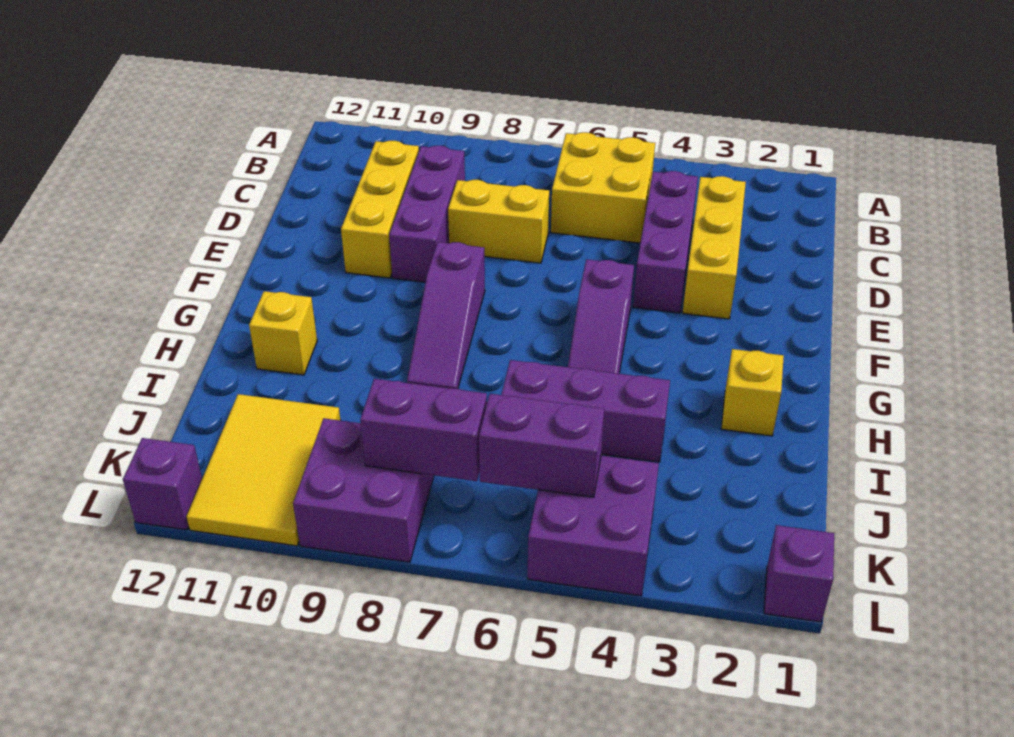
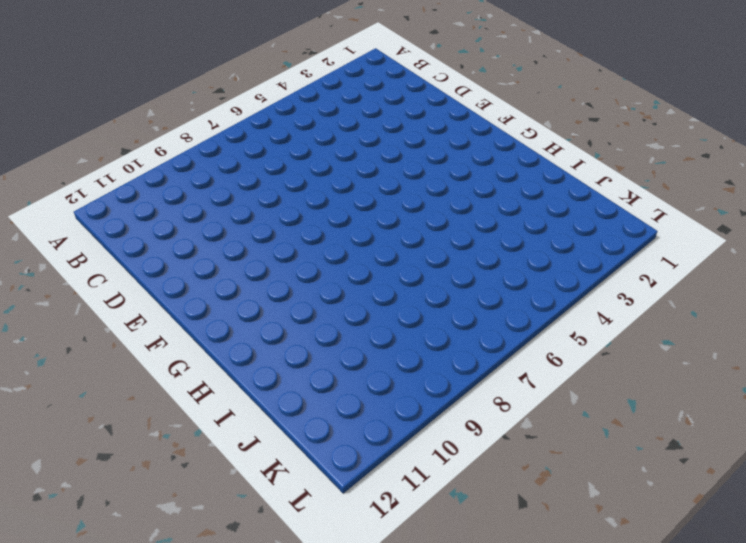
none -> yellow 2x2 brick [551,132,655,243]
none -> yellow 1x3 brick [683,176,746,319]
none -> purple 1x3 brick [633,171,698,313]

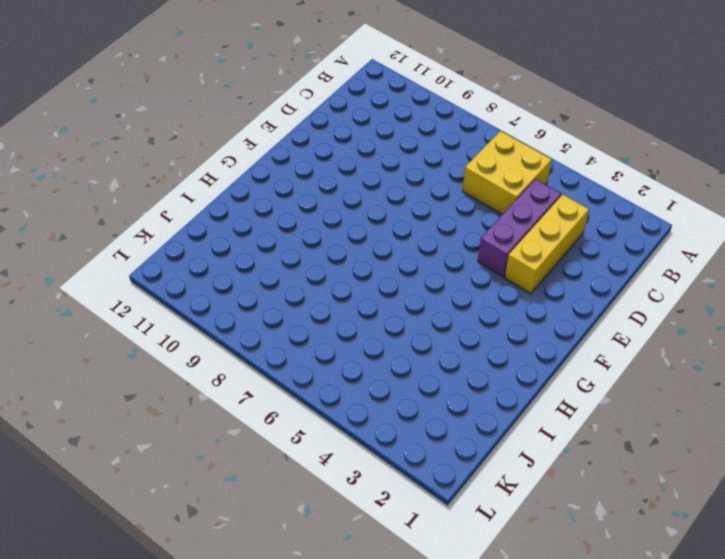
none -> purple 1x3 brick [389,146,465,282]
none -> yellow 1x3 brick [341,141,419,278]
none -> yellow 1x2 brick [448,180,549,263]

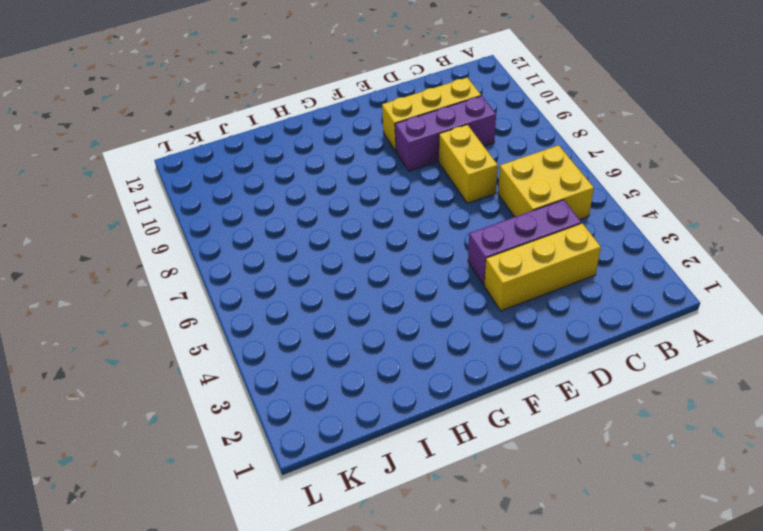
none -> purple 1x3 slope [568,259,634,374]
none -> purple 1x3 slope [407,242,485,389]
none -> yellow 1x1 brick [721,349,784,436]

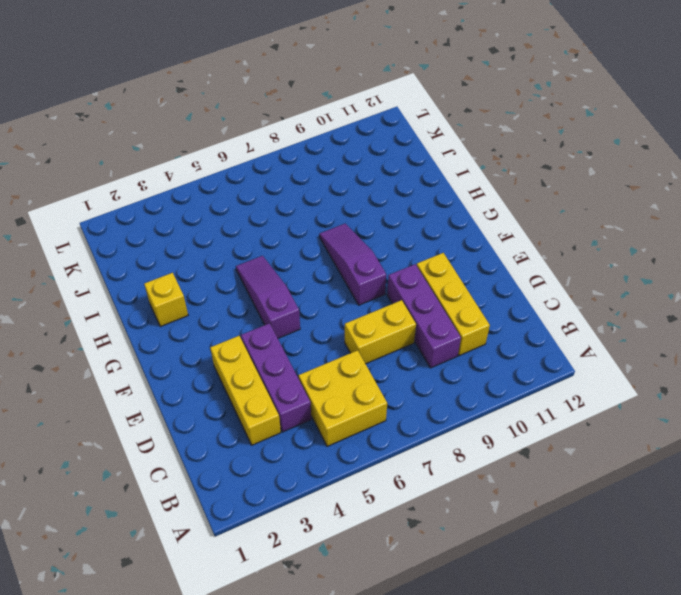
none -> yellow 1x1 brick [249,291,317,375]
none -> purple 1x3 brick [501,360,670,462]
none -> yellow 2x3 tile [187,394,341,546]

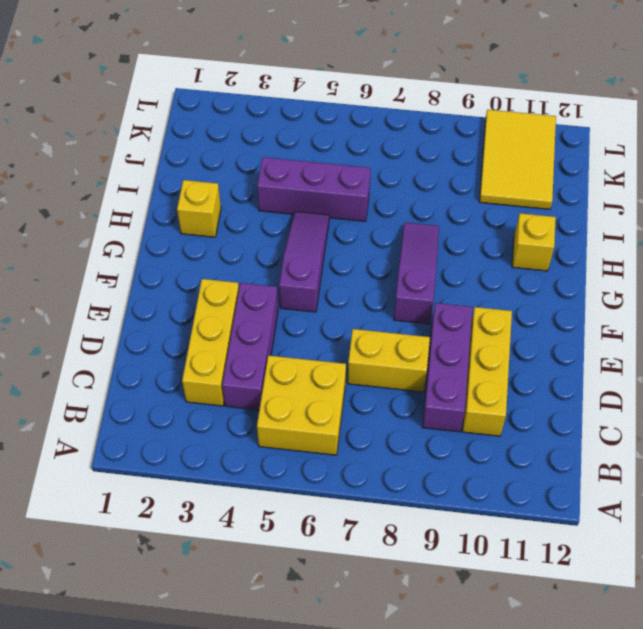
none -> purple 2x2 brick [528,455,659,596]
none -> purple 2x2 brick [293,418,434,562]
none -> purple 1x1 brick [764,525,834,622]

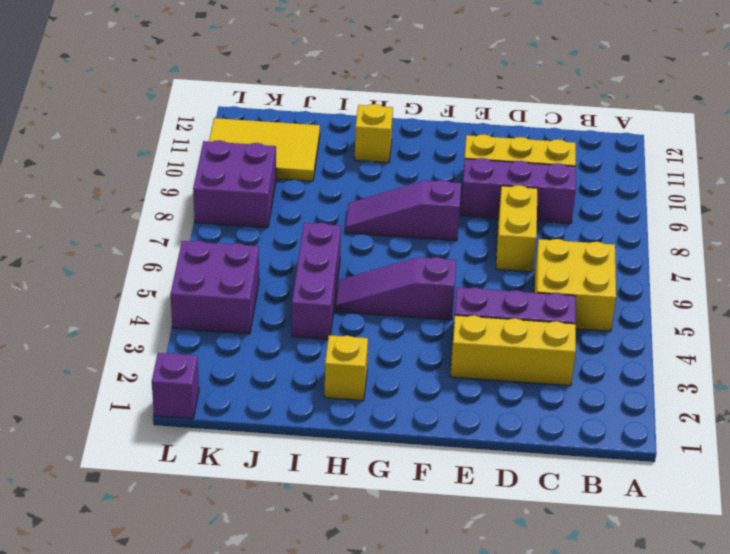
none -> purple 1x1 brick [123,438,202,530]
none -> purple 1x2 brick [479,394,604,497]
none -> purple 1x2 brick [360,379,487,481]

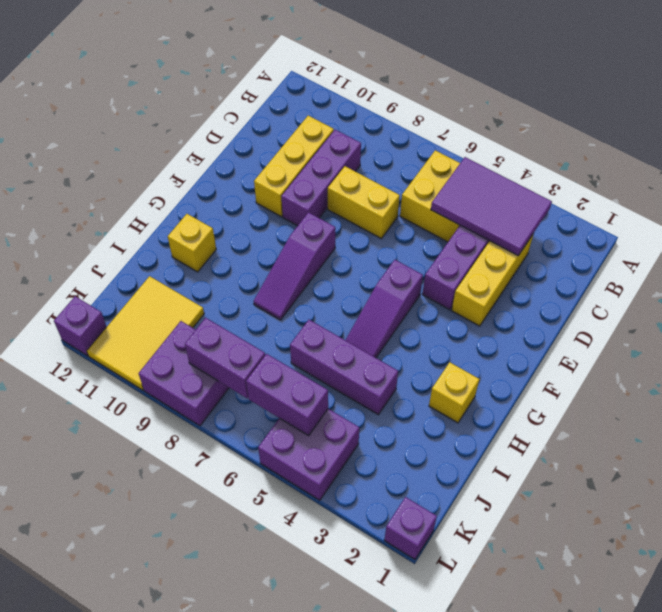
purple 2x3 tile [431,157,552,256] -> none

